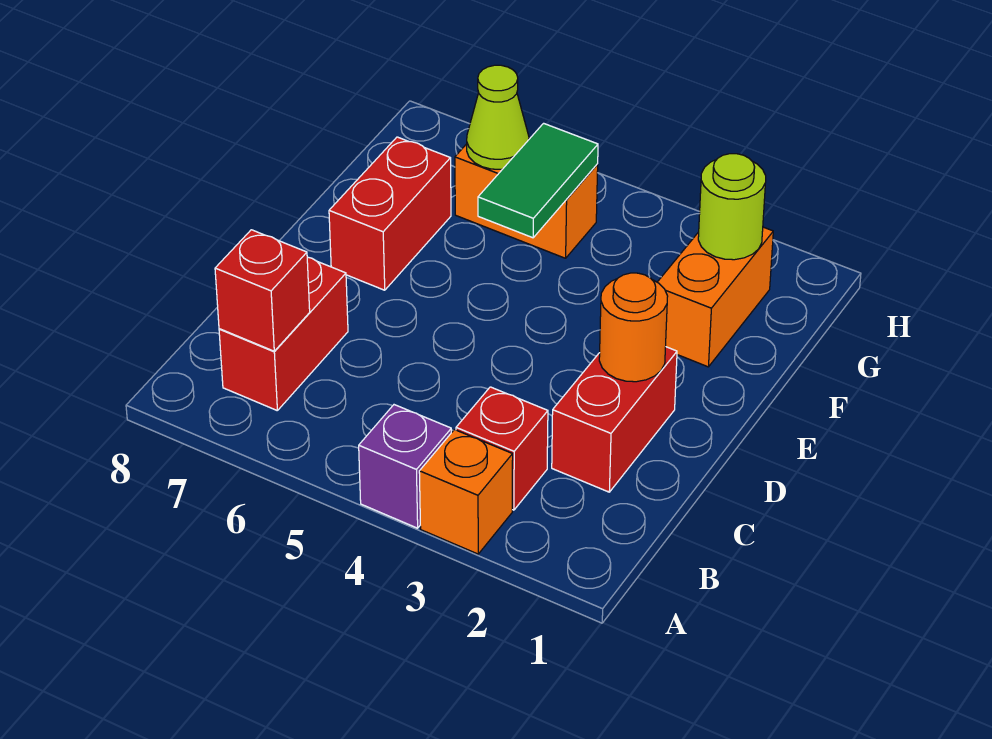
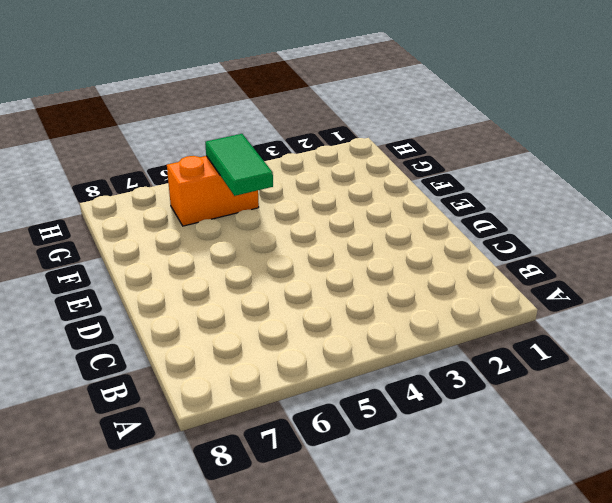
none -> orange 1x1 brick [419,430,513,554]
none -> purple 1x1 brick [359,405,451,528]
none -> red 1x1 brick [456,387,548,510]

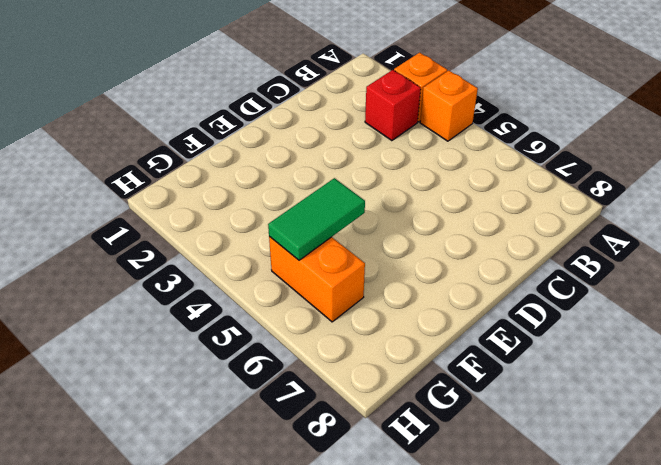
orange 1x1 brick [420,71,478,141] -> purple 1x1 brick [359,405,451,528]
none -> red 1x2 brick [219,257,348,410]
none -> red 1x2 brick [552,347,677,492]
none -> red 1x2 brick [329,137,451,290]

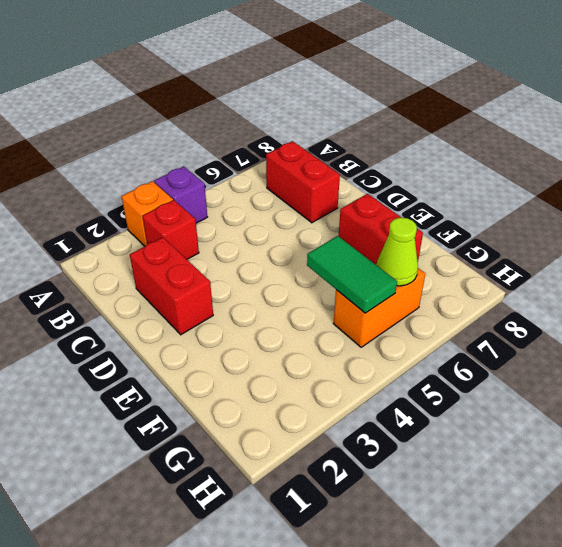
none -> orange 1x2 brick [658,227,773,367]
none -> red 1x1 brick [215,230,310,351]
none -> orange 1x1 round brick [599,273,668,382]

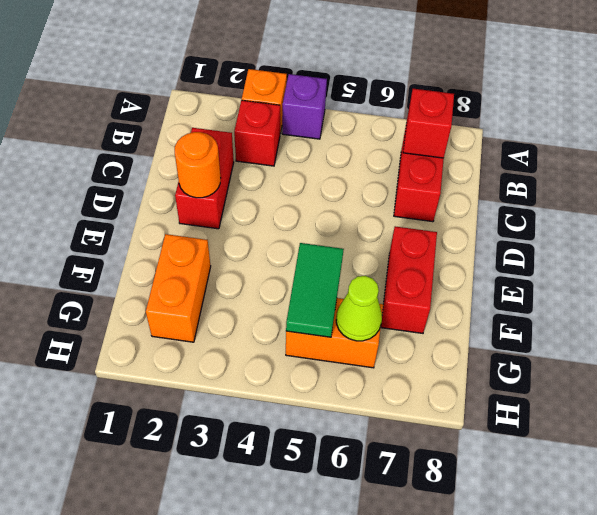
none -> lime 1x1 round brick [698,154,766,260]

